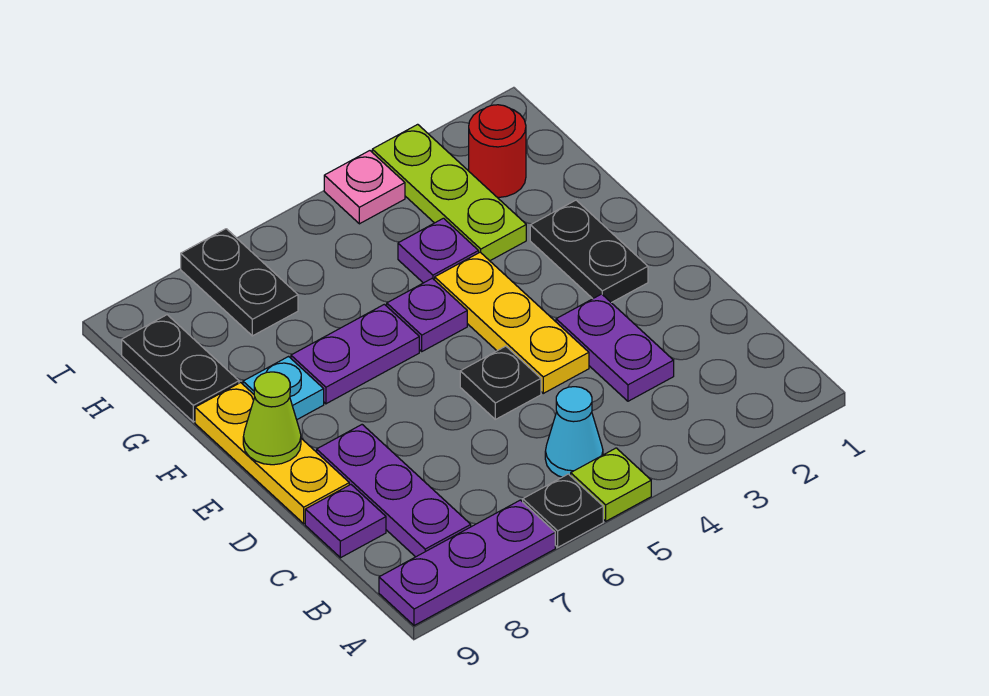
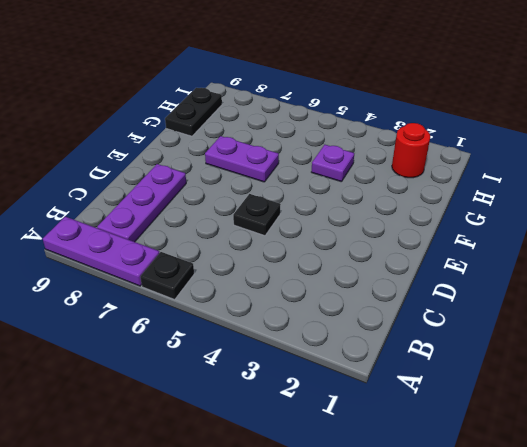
none -> lime 1x1 plate [571,448,651,521]
none -> cyan 1x1 cone [545,387,603,477]
none -> purple 1x2 plate [556,294,674,401]

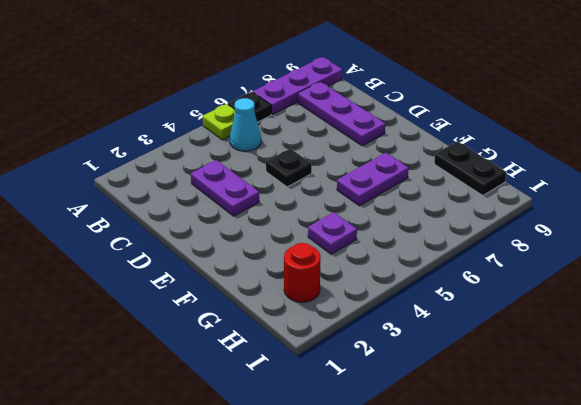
none -> purple 1x1 plate [305,485,386,558]
none -> yellow 1x3 plate [435,252,589,393]
none -> yellow 1x3 plate [195,383,349,524]

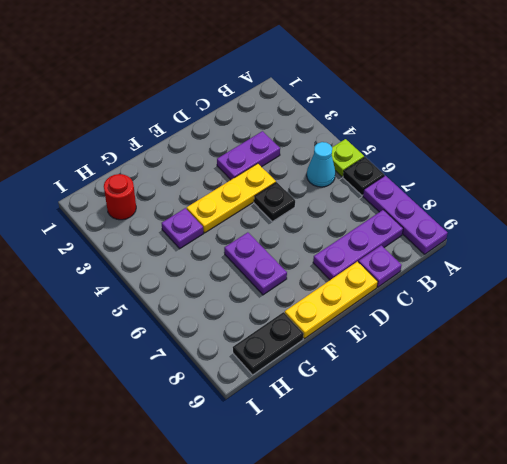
none -> black 1x2 plate [530,200,648,303]
none -> purple 1x1 plate [387,278,467,351]
none -> cyan 1x1 plate [243,357,324,420]

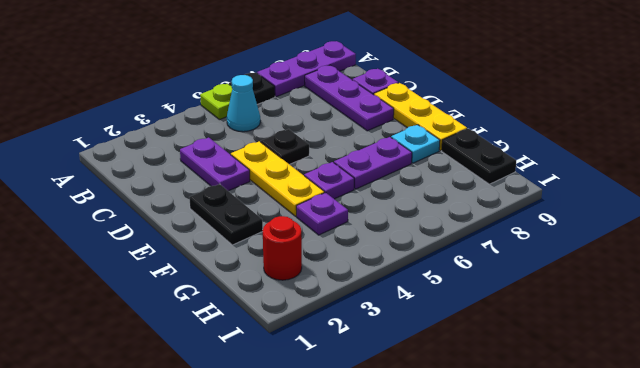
none -> lime 1x3 plate [372,124,526,261]
none -> black 1x2 plate [181,229,298,336]
none -> pink 1x1 plate [324,151,405,224]

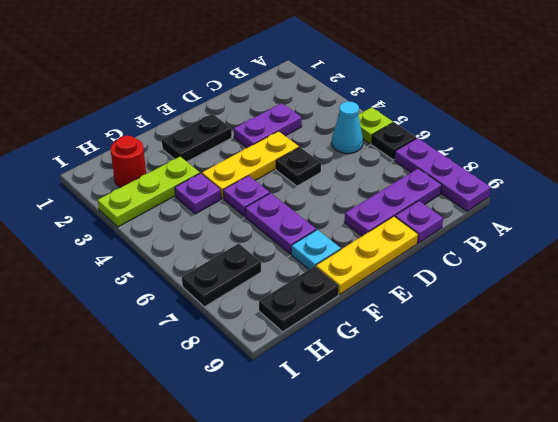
none -> pink 1x1 plate [324,151,405,224]
none -> lime 1x1 cone [243,372,301,465]

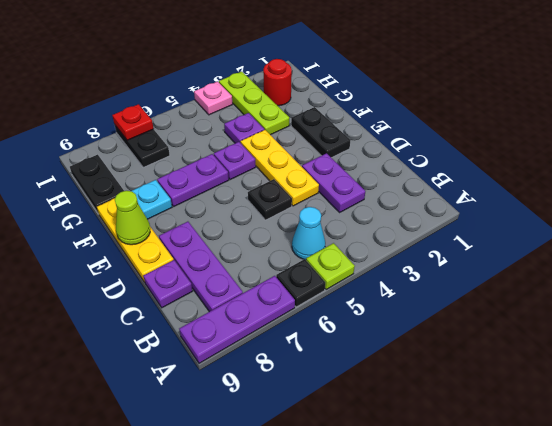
red 1x1 plate [112,104,154,140] -> none

